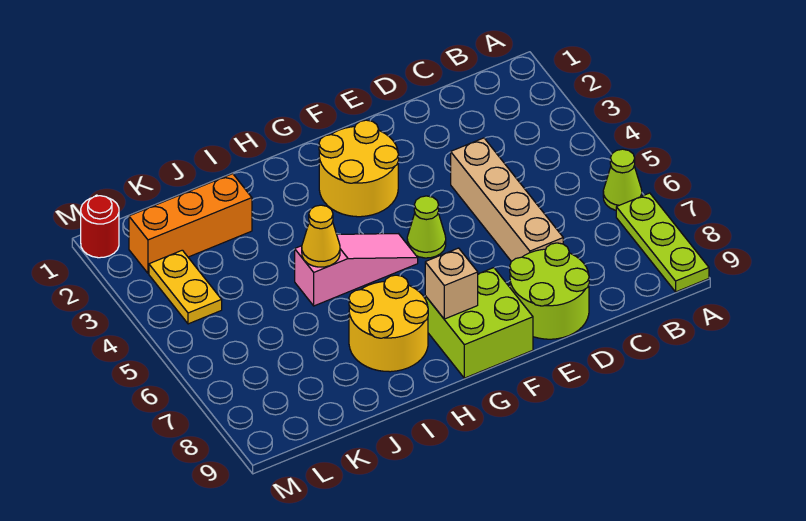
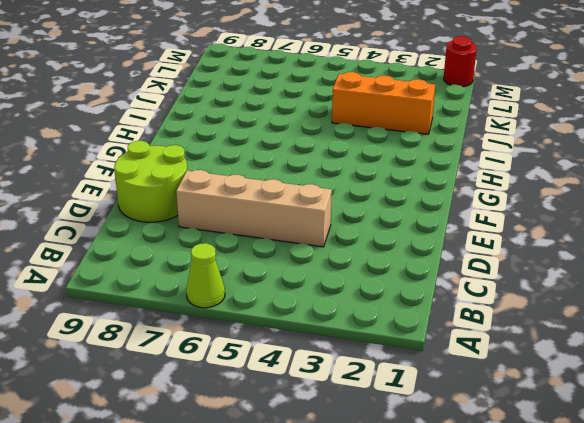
orange 1x3 brick [332,72,435,134] -> orange 1x3 brick turned to [129,174,252,273]
none -> lime 1x3 plate [616,193,709,292]
none -> yellow 2x2 round brick [319,120,399,217]
none -> lime 1x1 cone [407,196,446,258]

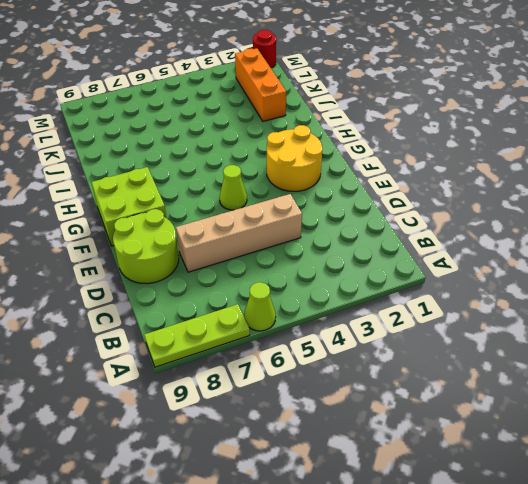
none -> pink 1x3 slope [295,234,418,306]
none -> yellow 2x2 round brick [349,275,428,372]
none -> yellow 1x2 plate [149,250,222,324]

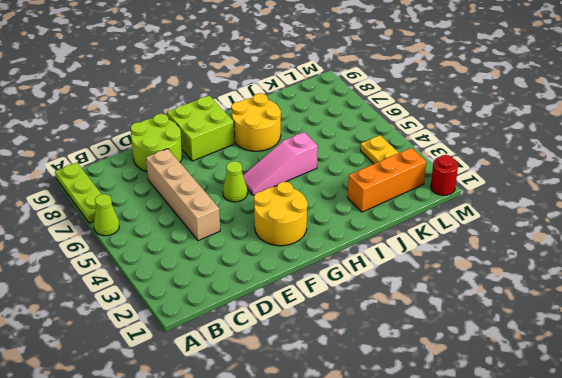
none -> tan 1x1 brick [425,248,478,319]
none -> yellow 1x1 cone [302,205,340,267]

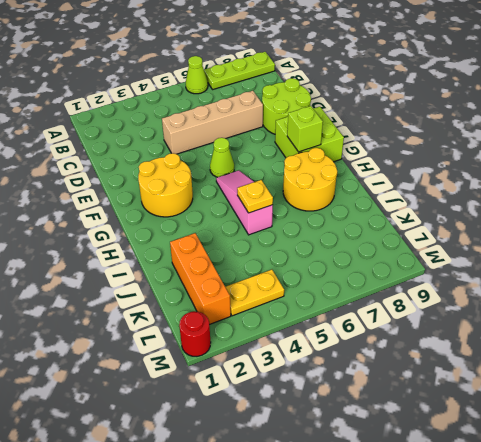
lime 1x1 brick [287,106,323,152] -> tan 1x1 brick [425,248,478,319]
yellow 1x1 plate [237,180,273,213] -> yellow 1x1 cone [302,205,340,267]

